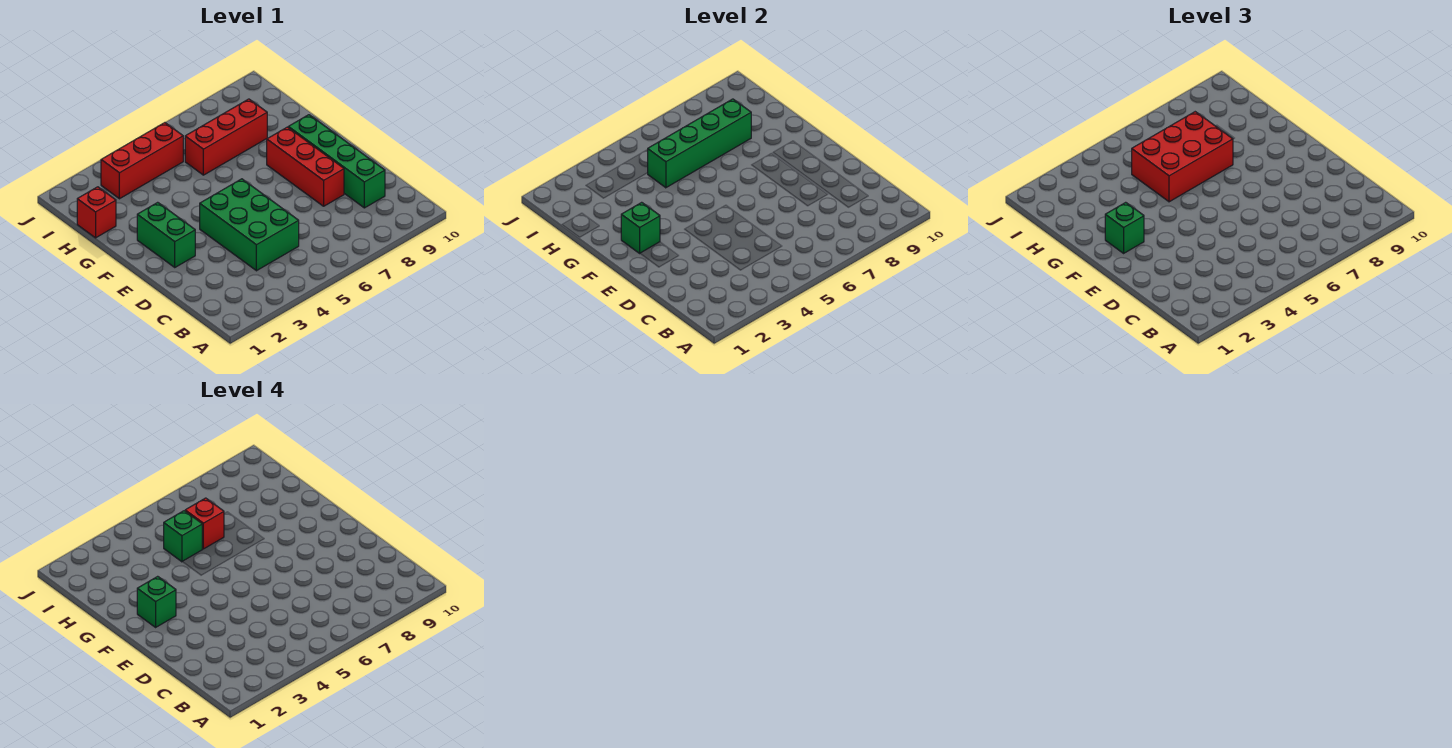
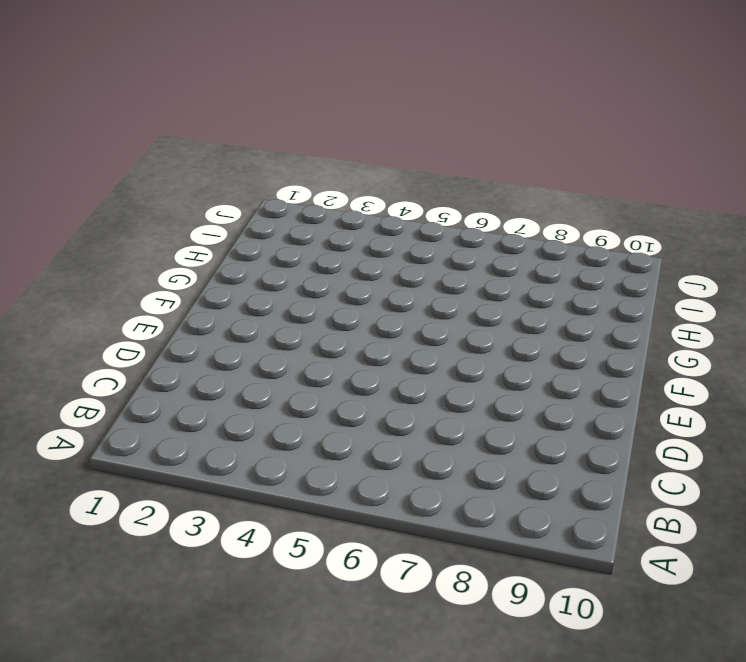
none -> green 2x3 brick [200,179,299,271]
none -> green 1x4 brick [288,115,385,208]
none -> red 1x3 brick [267,127,344,206]

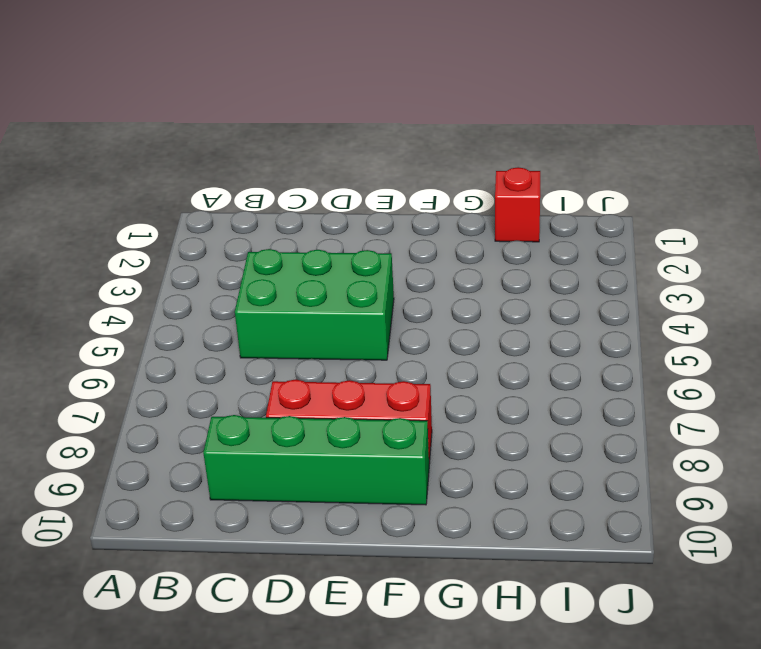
none -> green 1x2 brick [137,202,195,267]
none -> red 1x3 brick [185,99,267,175]
none -> red 1x3 brick [101,123,183,199]

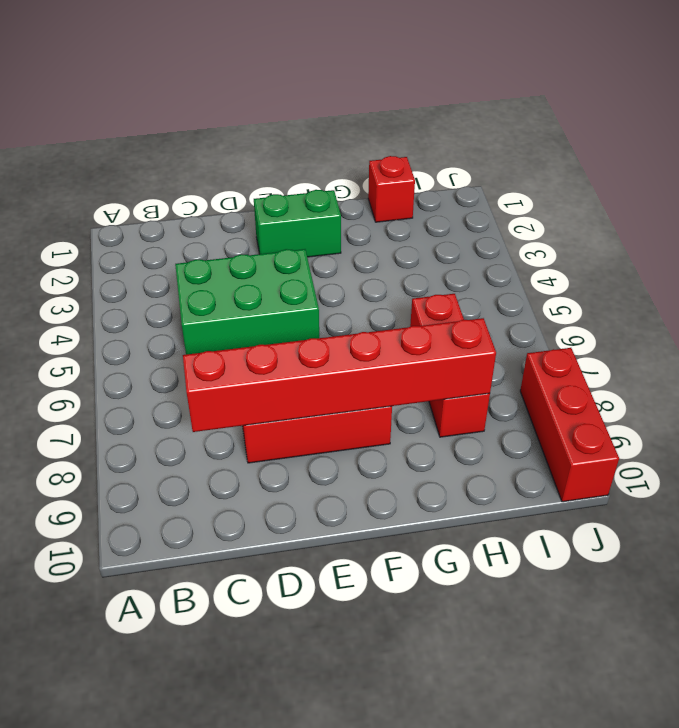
red 1x6 brick [183,318,496,432] -> green 1x4 brick [648,99,751,188]
red 1x3 brick [520,348,619,502] -> red 1x3 brick moved to [101,123,183,199]
none -> green 1x4 brick [288,115,385,208]
none -> green 1x1 brick [621,202,660,253]
none -> green 1x1 brick [1105,202,1144,253]

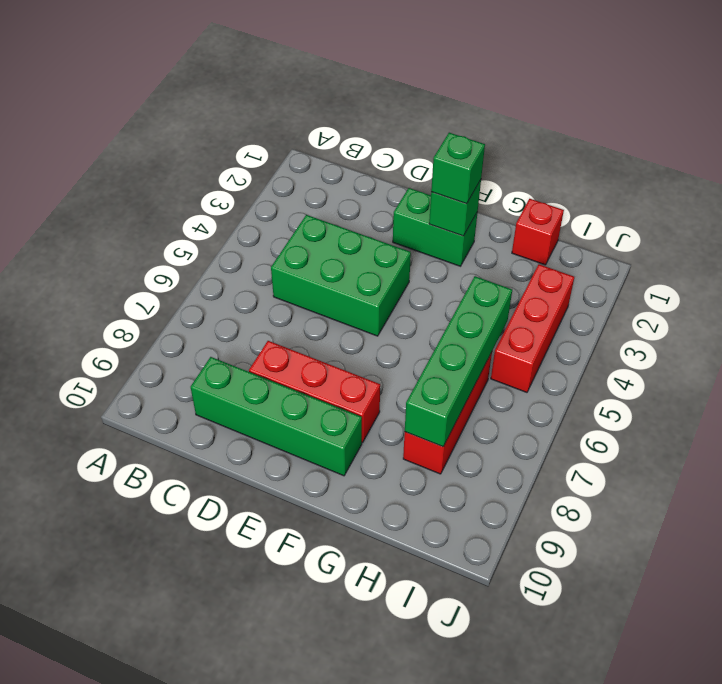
none -> red 2x3 brick [1132,112,1233,202]
none -> green 1x1 brick [137,576,176,627]
none -> green 1x1 brick [164,511,202,562]

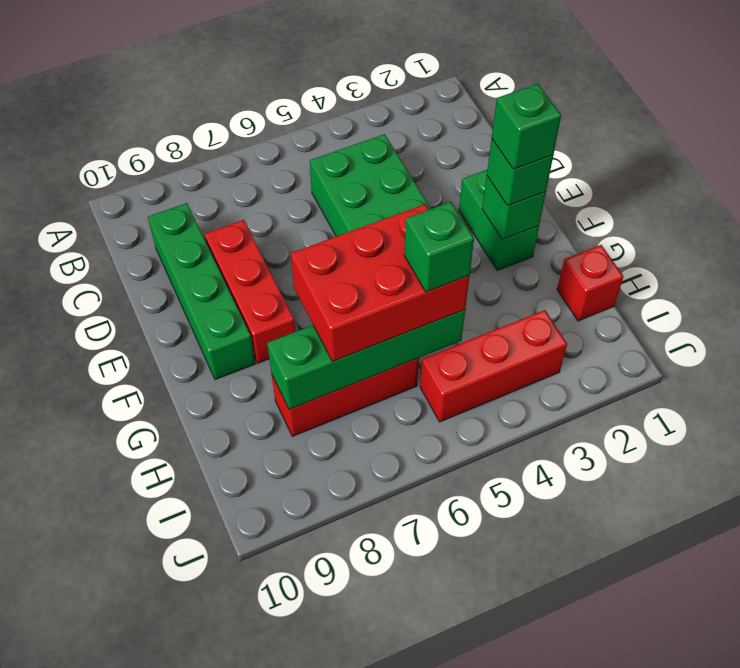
none -> red 1x1 brick [185,498,224,549]

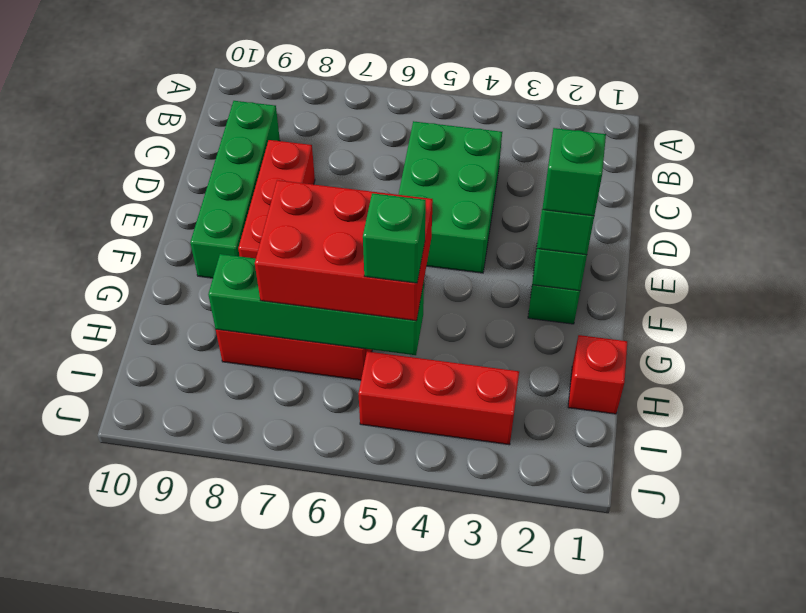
none -> red 1x1 brick [185,498,224,549]

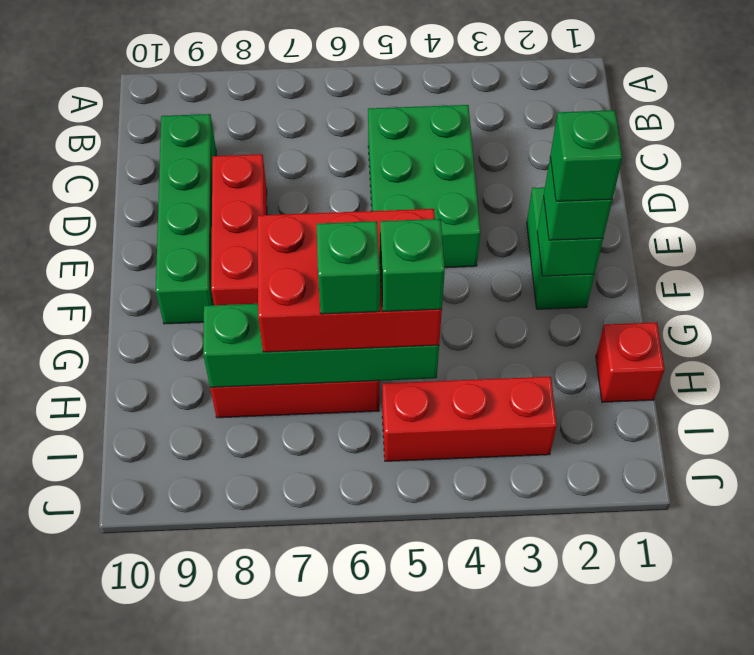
green 1x1 brick [317,221,380,314] -> red 1x1 brick [185,498,224,549]

